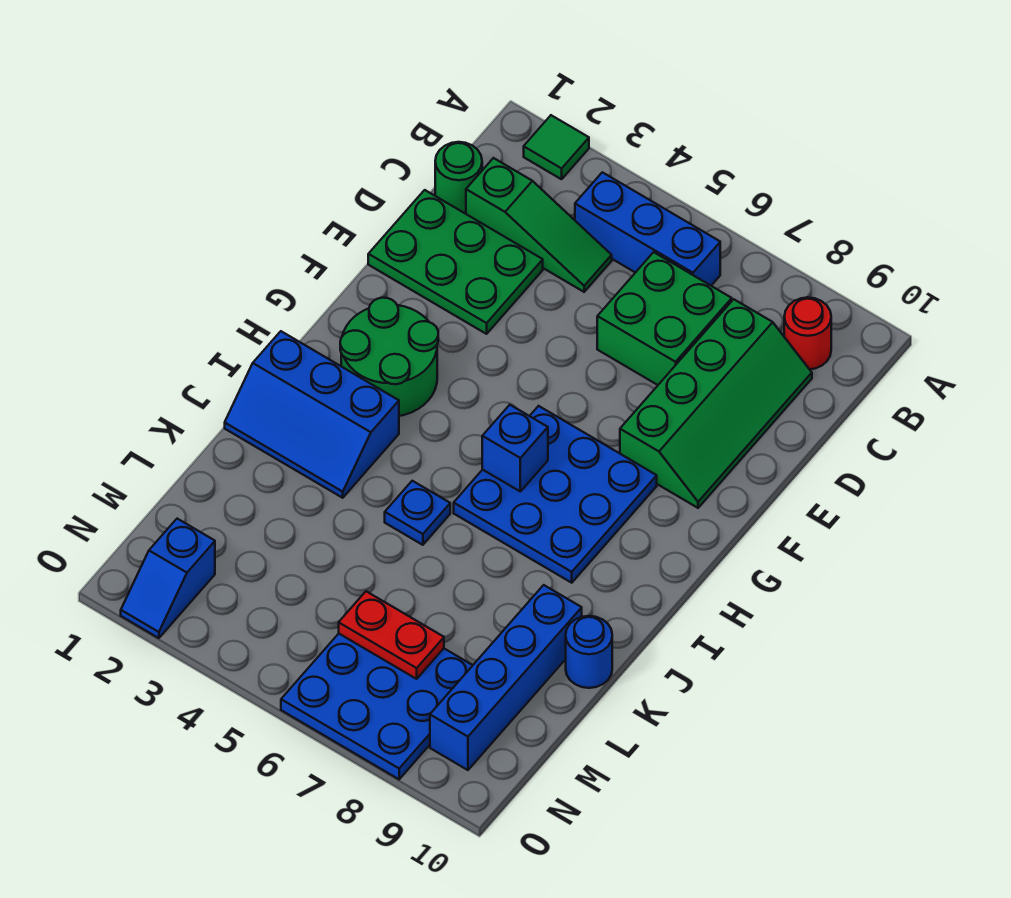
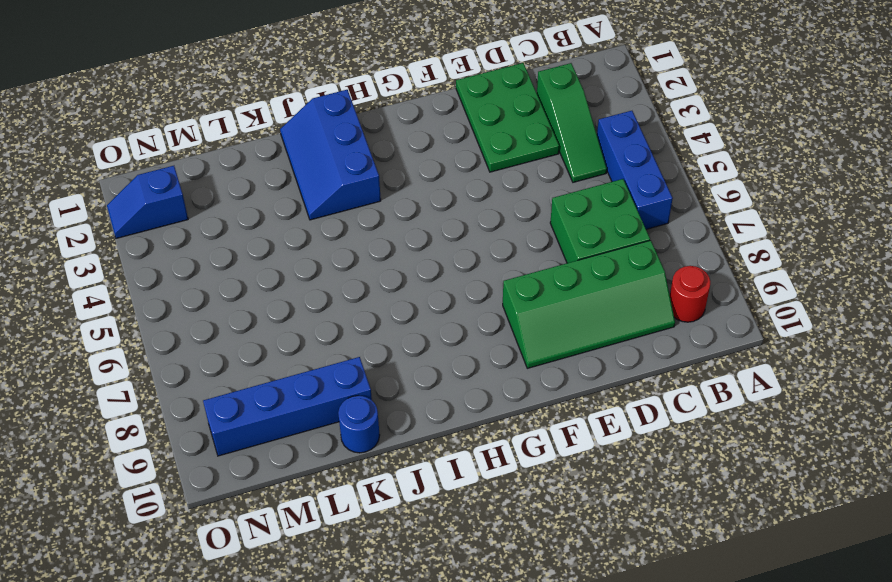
none -> green 1x1 tile [524,115,589,179]
none -> green 1x1 round brick [435,142,482,213]
none -> green 2x2 round brick [340,298,438,416]

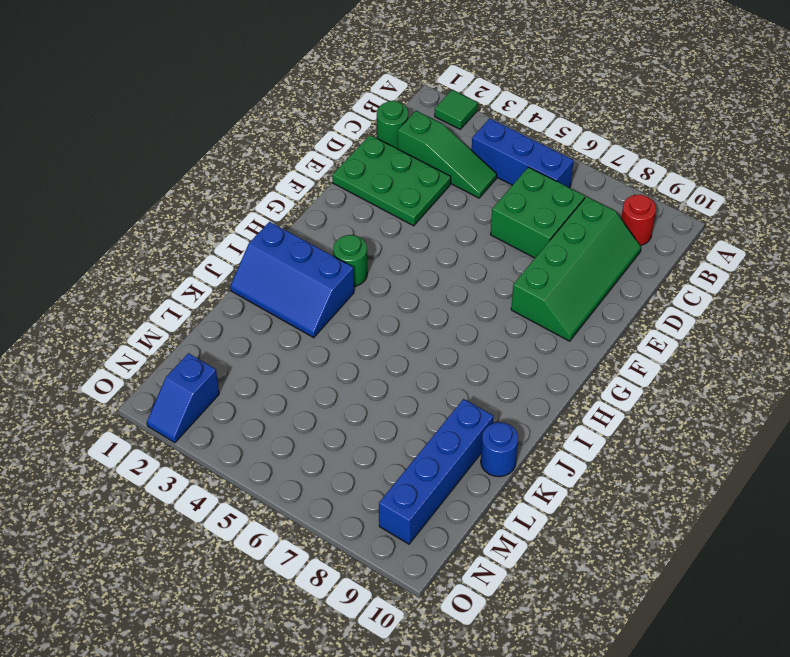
green 1x1 round brick [334,235,367,286] -> green 2x2 round brick [340,298,438,416]
none -> blue 3x3 plate [454,406,657,583]
none -> blue 1x1 plate [385,481,450,545]
none -> blue 3x3 plate [281,634,473,779]

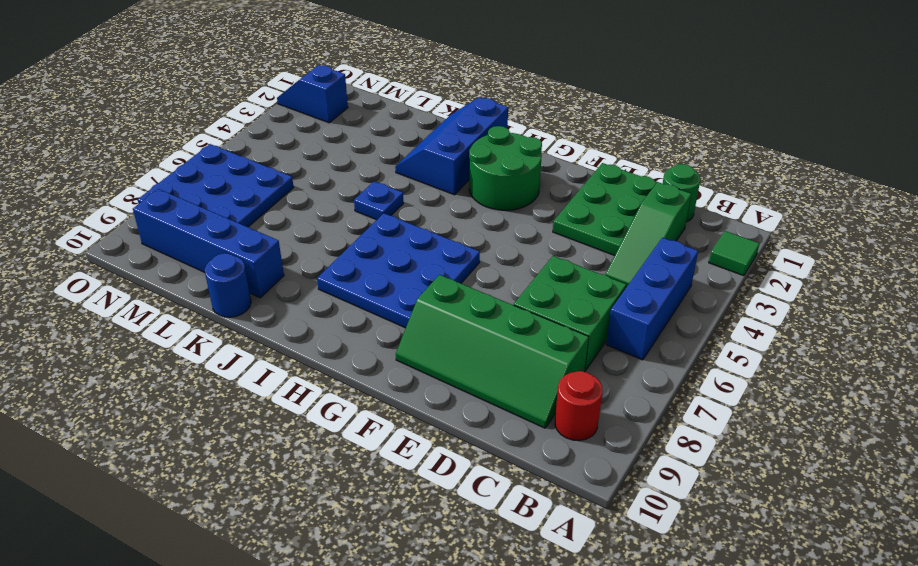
none -> blue 1x1 brick [482,405,548,491]
none -> red 1x2 plate [339,591,444,679]

